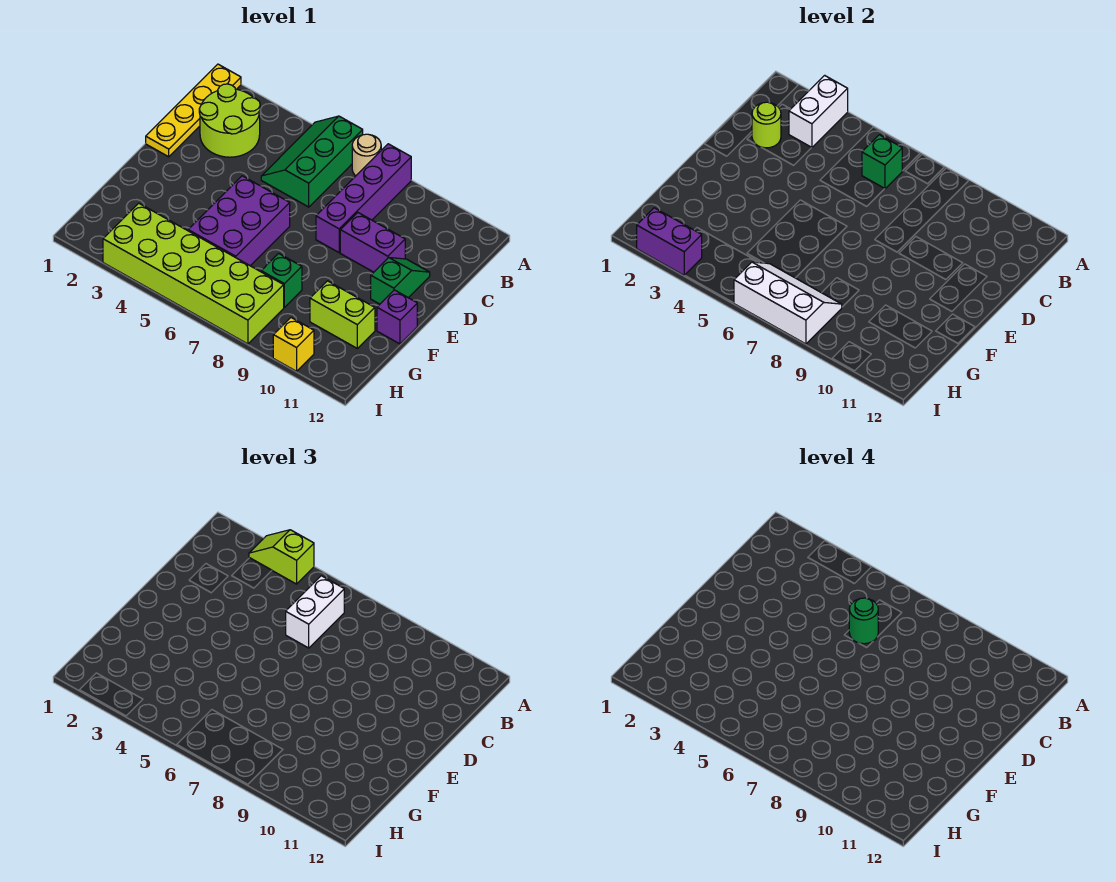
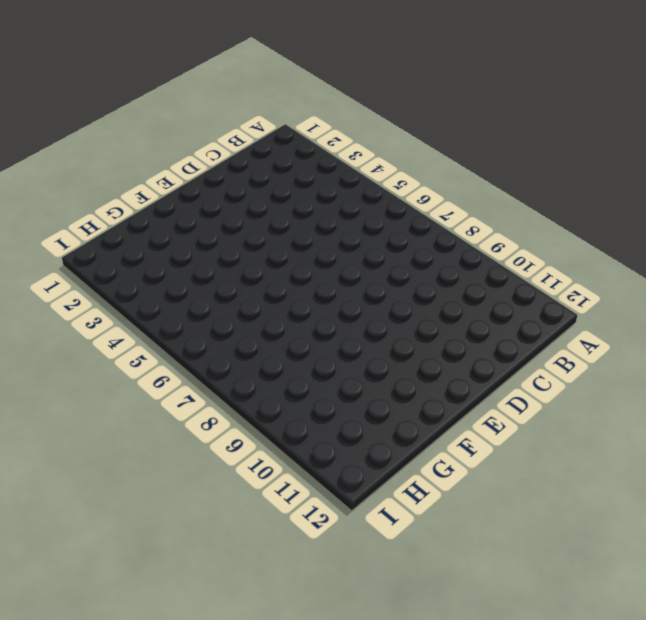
none -> yellow 1x4 plate [146,64,241,157]
none -> green 2x3 slope [261,116,363,207]
none -> tan 1x1 round brick [352,134,381,176]

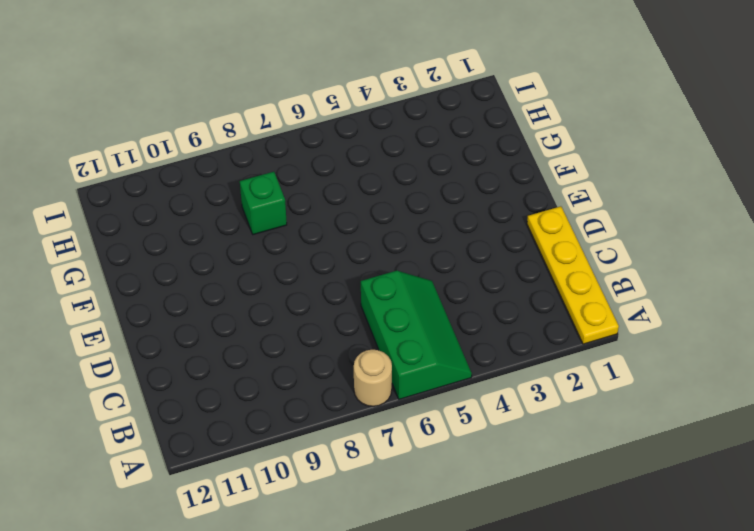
none -> purple 1x4 brick [316,144,411,253]
none -> lime 2x2 round brick [199,84,260,157]
none -> purple 1x2 brick [340,213,405,272]

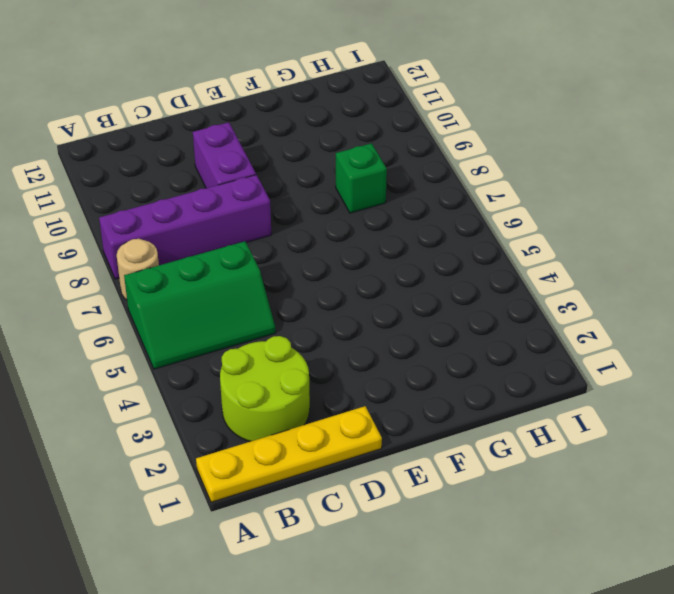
none -> green 1x2 slope [371,258,430,304]
none -> purple 2x3 brick [188,176,290,266]
none -> purple 1x1 brick [377,290,417,344]

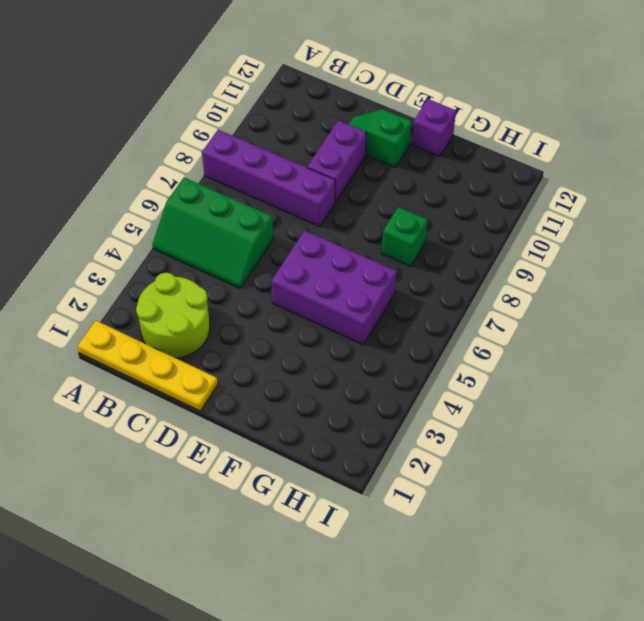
none -> tan 1x1 round brick [352,134,381,176]
none -> lime 1x2 brick [310,281,375,348]
none -> lime 2x6 brick [103,203,284,344]

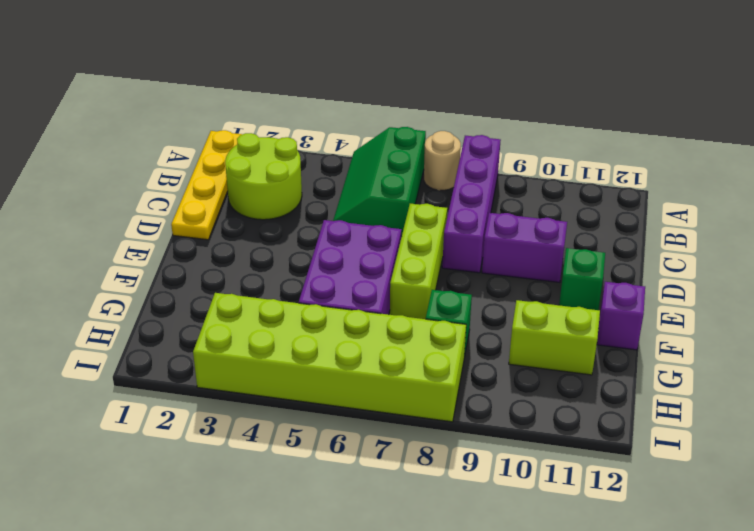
lime 1x3 brick [390,204,447,319] -> none
none -> yellow 1x1 brick [273,318,314,371]
none -> white 1x2 brick [789,75,848,148]
none -> green 1x1 brick [862,135,902,189]

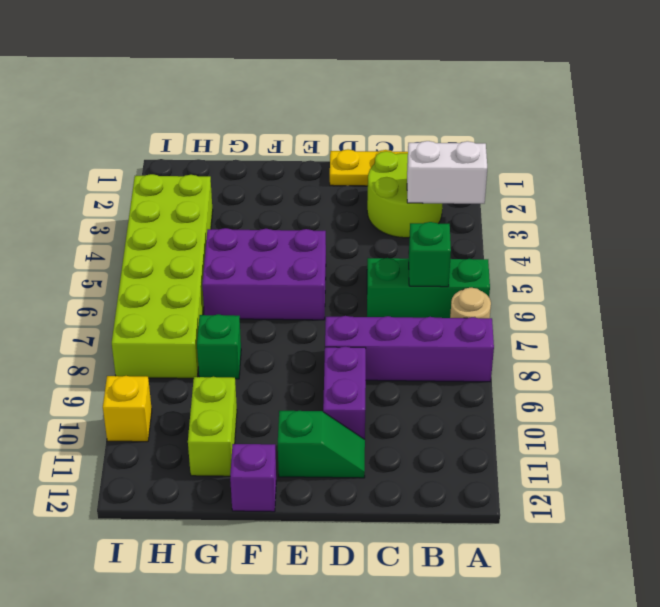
none -> lime 1x1 round brick [752,102,781,148]
none -> white 2x3 slope [734,262,842,344]
none -> purple 1x2 brick [637,208,702,275]

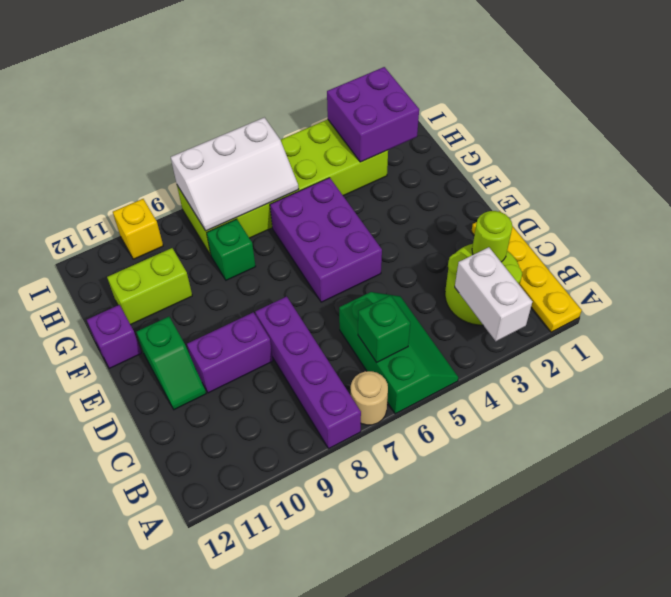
purple 2x2 brick [327,67,419,162] -> purple 1x2 brick [637,208,702,275]
none -> lime 1x2 slope [249,530,314,584]
none -> white 1x2 brick [286,576,344,648]
none -> green 1x1 round brick [849,598,878,644]

